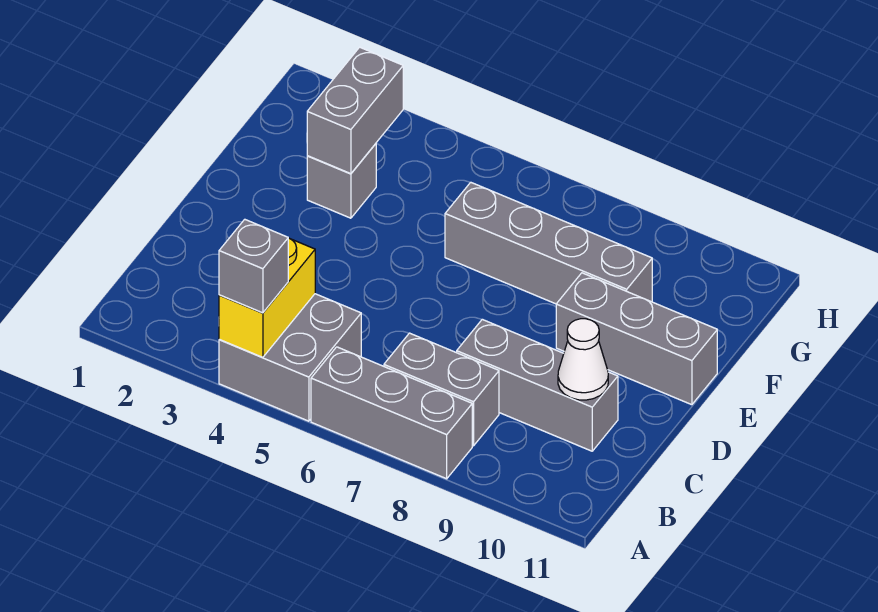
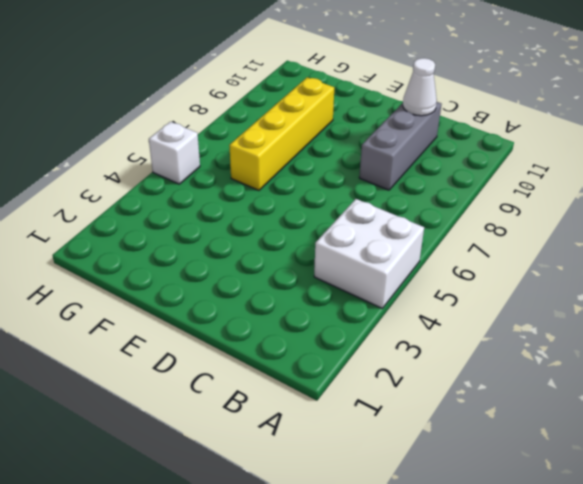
white 2x2 brick [314,199,424,308] -> grey 2x2 brick [219,294,361,421]
yellow 1x4 brick [229,77,334,190] -> grey 1x4 brick [445,182,652,304]
white 1x1 brick [149,122,200,184] -> none
none -> grey 1x3 brick [311,347,472,479]
none -> grey 1x2 brick [384,333,499,446]

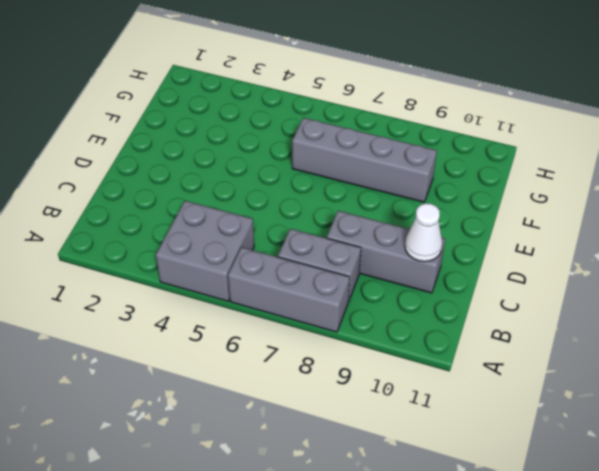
none -> grey 1x3 brick [556,273,717,405]
none -> grey 1x1 brick [307,144,376,218]

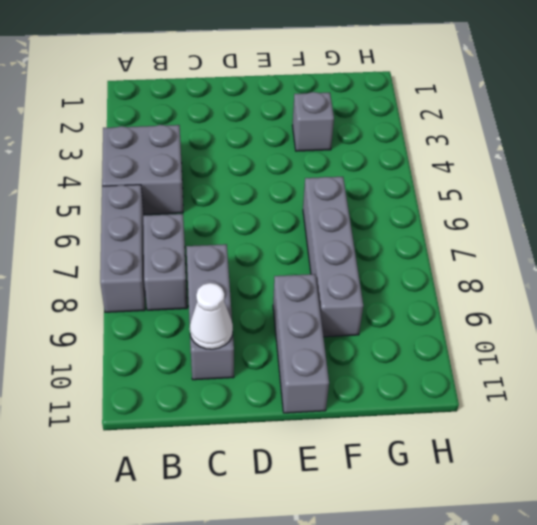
none -> yellow 1x2 brick [219,238,315,357]
none -> grey 1x2 brick [307,47,403,174]

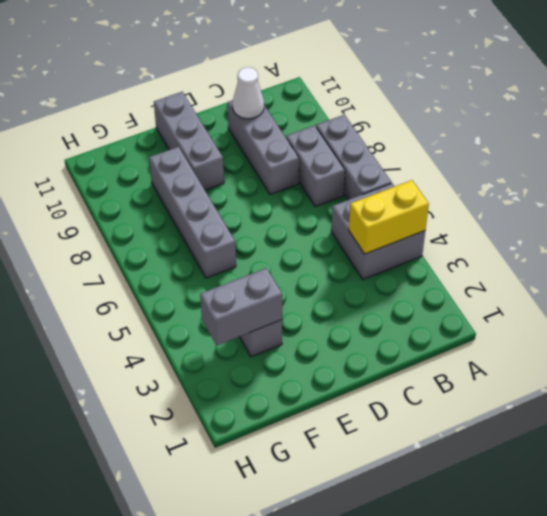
none -> grey 1x1 brick [219,219,288,313]

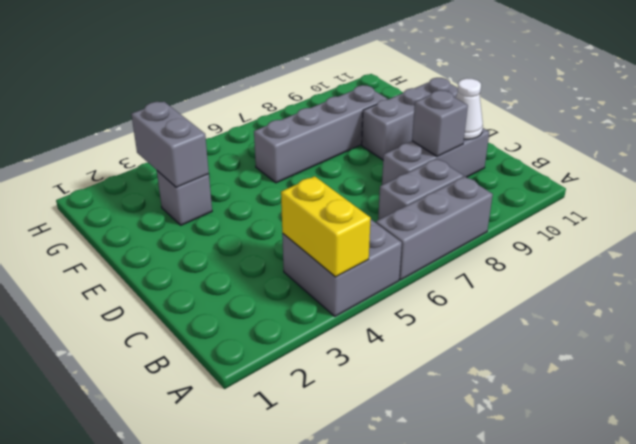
grey 1x1 brick [412,90,468,156] -> grey 1x1 brick moved to [219,219,288,313]

